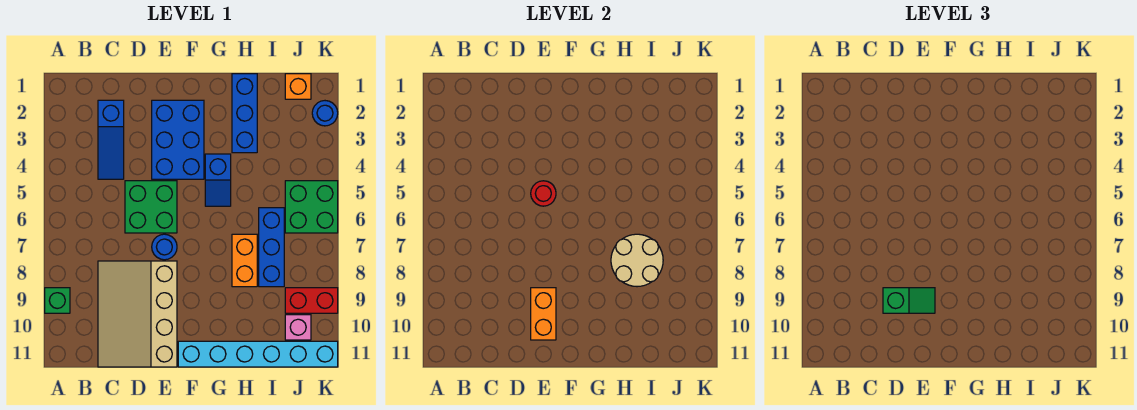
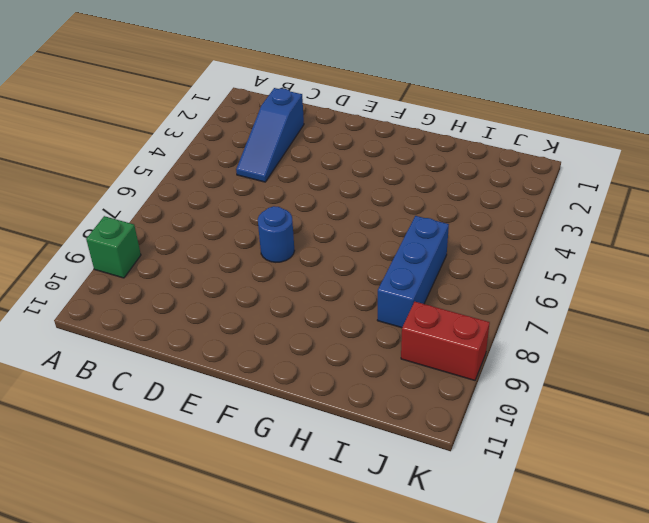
none -> tan 3x4 slope [98,261,177,367]
none -> green 2x2 brick [125,181,177,233]
none -> blue 2x3 brick [152,100,204,179]

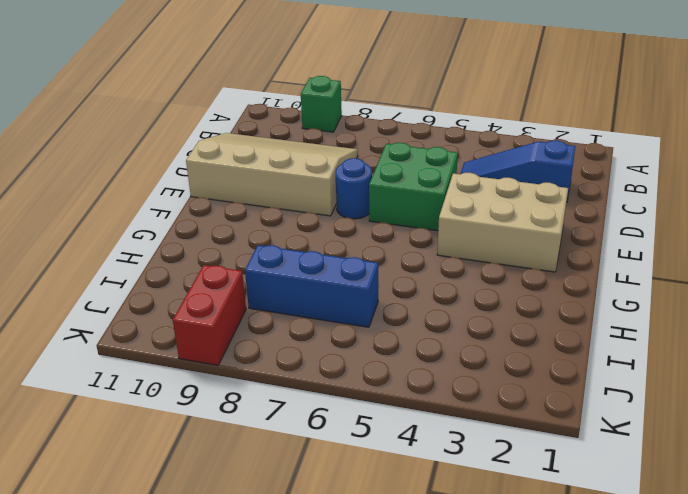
tan 2x3 brick [437,173,568,272] -> blue 2x3 brick [152,100,204,179]
none -> cyan 1x6 brick [178,341,338,367]
none -> blue 1x2 slope [205,154,231,206]
none -> blue 1x3 brick [232,74,257,153]

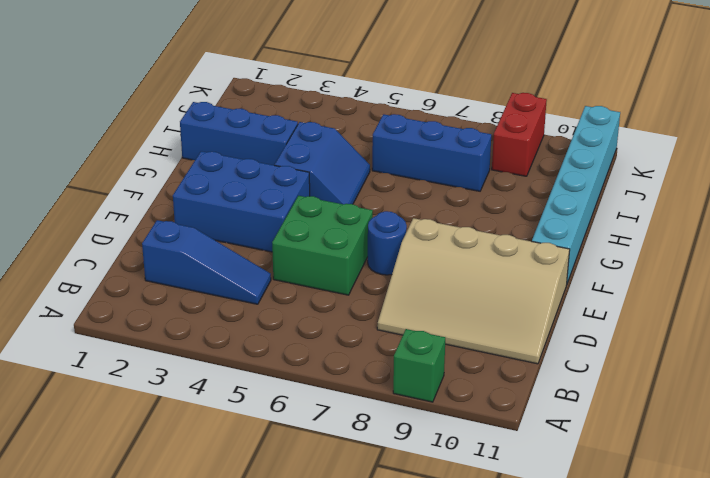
blue 2x2 slope [275,122,370,204] -> blue 1x2 slope [205,154,231,206]
none -> orange 1x2 brick [232,234,257,287]
none -> orange 1x1 brick [285,74,311,99]
none -> green 2x2 brick [285,181,338,233]

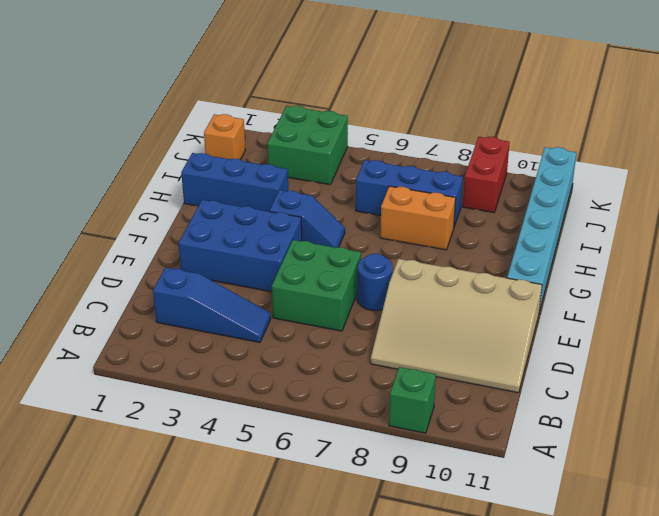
green 2x2 brick [267,106,348,185] -> green 2x2 brick moved to [285,181,338,233]
none -> pink 1x1 brick [285,315,311,340]
none -> blue 1x1 round brick [312,101,338,126]
none -> red 1x1 round brick [531,181,556,206]

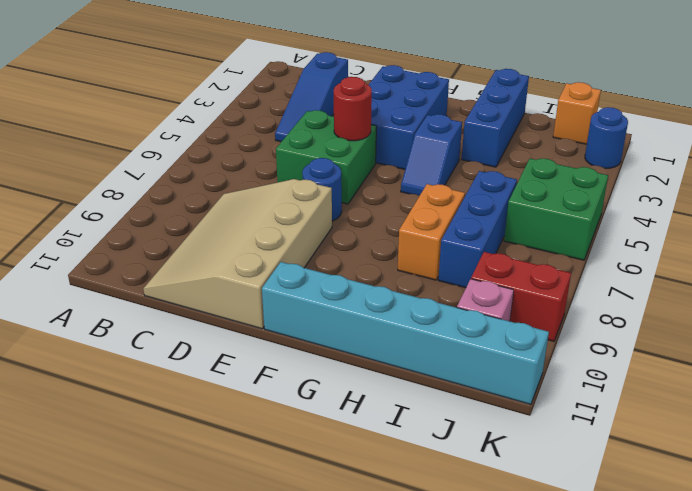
none -> green 1x1 brick [45,288,70,313]
none -> orange 1x2 brick [531,288,556,340]
none -> tan 2x2 round brick [611,234,663,287]

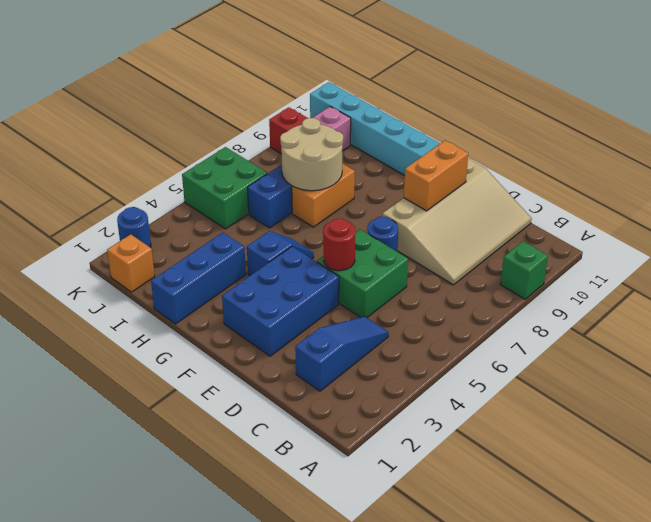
none -> green 1x2 slope [883,288,935,313]

